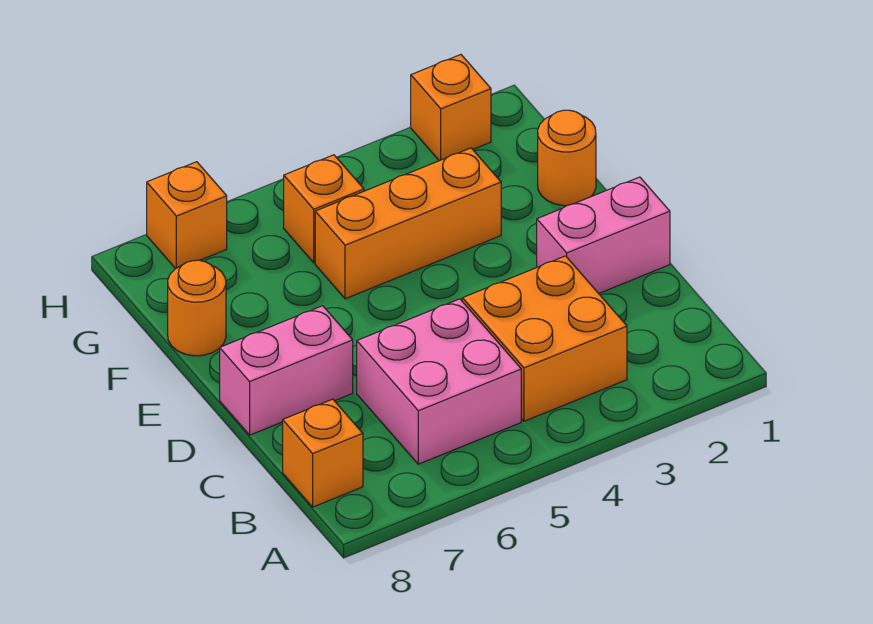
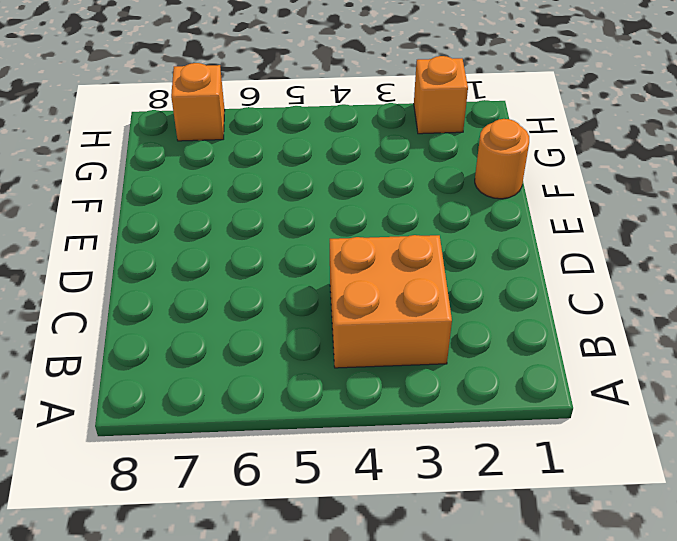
none -> pink 2x2 brick [357,299,521,464]
none -> orange 1x1 brick [283,399,363,507]

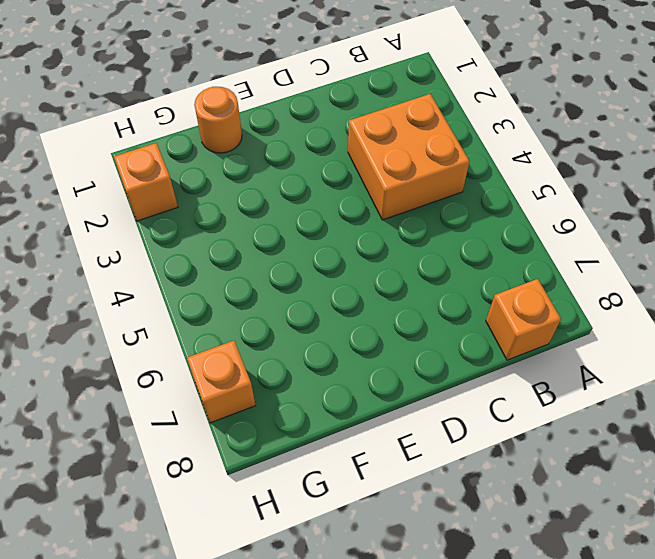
none -> pink 2x2 brick [357,299,521,464]
none -> pink 1x2 brick [537,177,670,293]

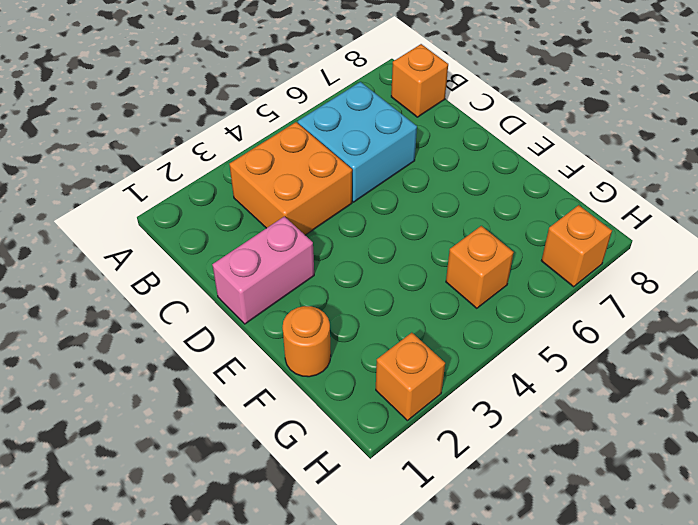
cyan 2x2 brick [298,82,417,202] -> pink 2x2 brick [357,299,521,464]
none -> pink 1x2 brick [220,306,353,435]
none -> orange 1x3 brick [315,148,501,299]

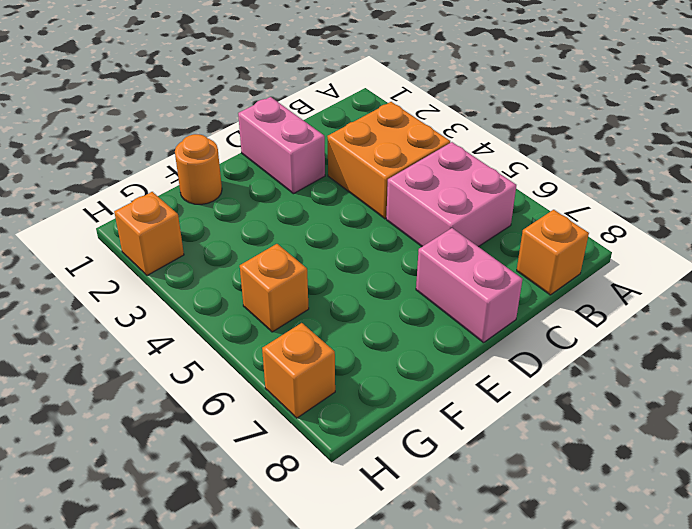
none -> orange 1x3 brick [315,148,501,299]
none -> orange 1x1 round brick [168,260,226,356]

